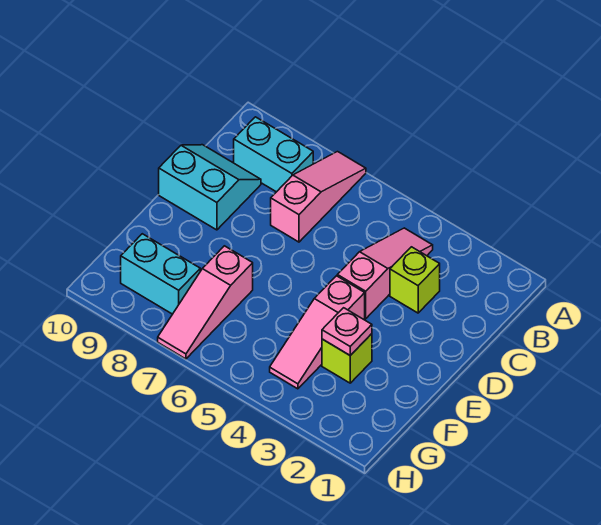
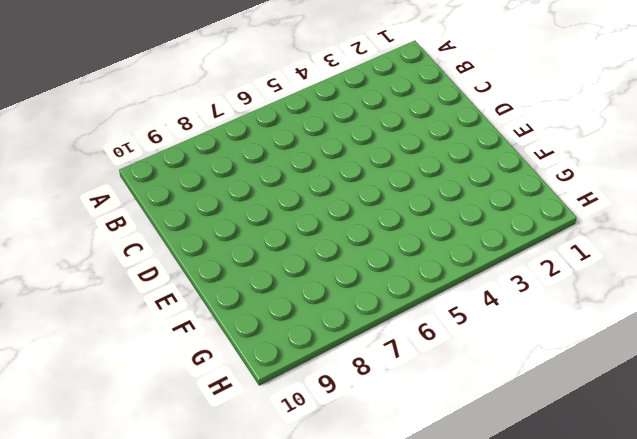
none -> pink 1x3 slope [271,152,366,242]
none -> pink 1x3 slope [337,228,433,319]

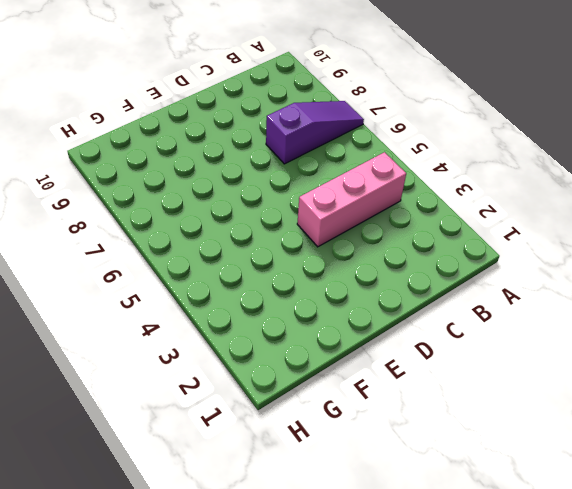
purple 1x3 slope [266,101,364,164] -> pink 1x3 slope [271,152,366,242]
pink 1x3 brick [297,152,406,247] -> pink 1x3 slope [337,228,433,319]
none -> cyan 1x2 brick [234,117,313,192]
none -> lime 1x1 brick [390,247,440,313]

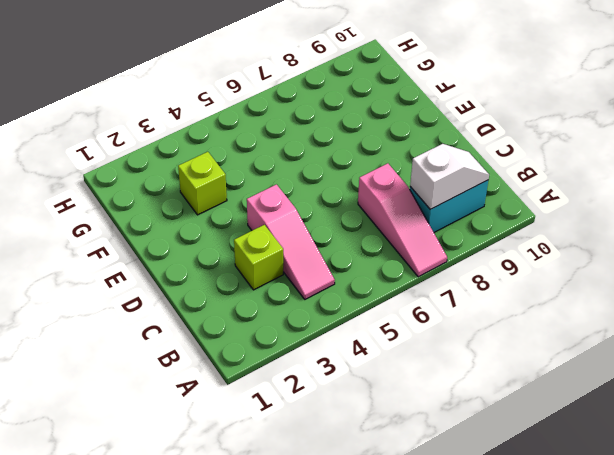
white 1x2 slope [410,144,489,209] -> none
none -> cyan 2x2 slope [159,145,261,230]
none -> pink 1x3 slope [270,276,365,389]

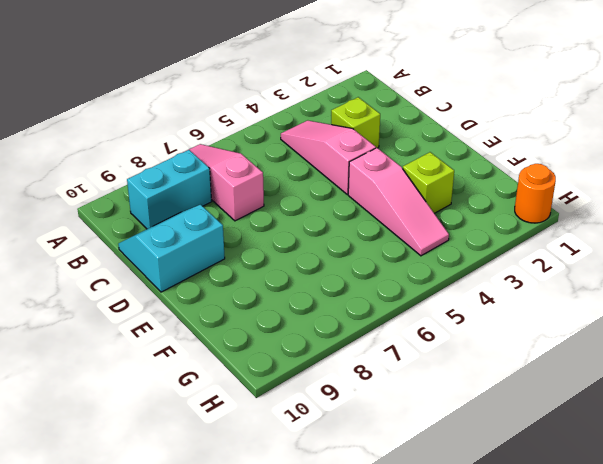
orange 1x1 round brick [515,164,556,223] -> none
none -> pink 1x3 slope [158,246,253,359]
none -> cyan 1x2 brick [121,234,200,314]

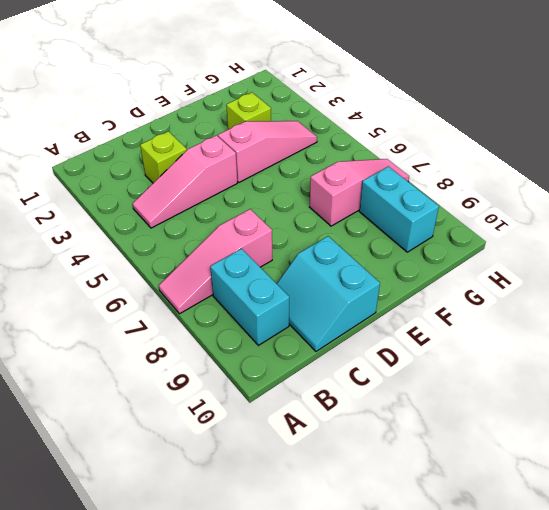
none -> pink 1x1 plate [322,308,372,355]

